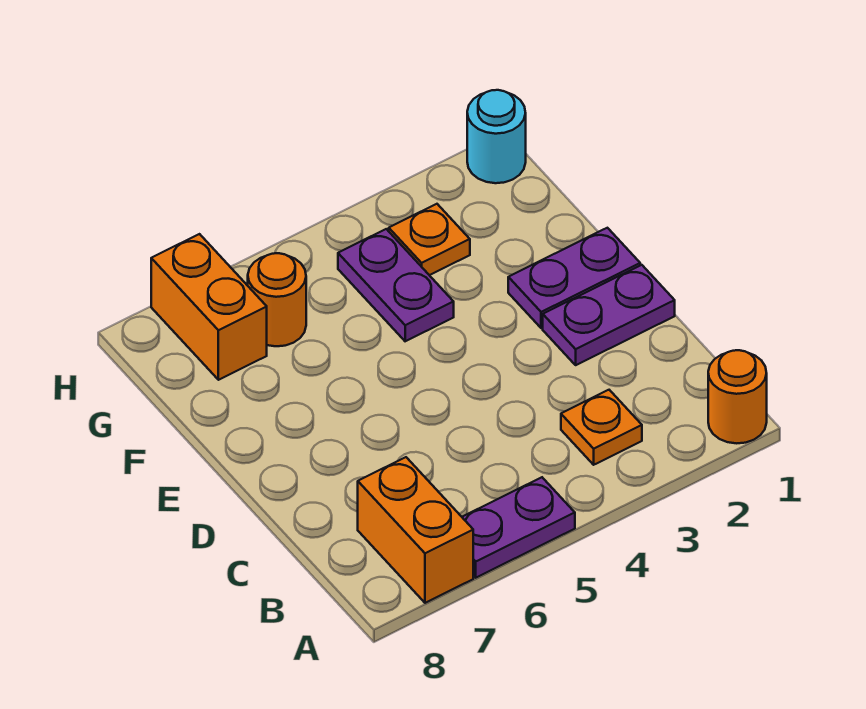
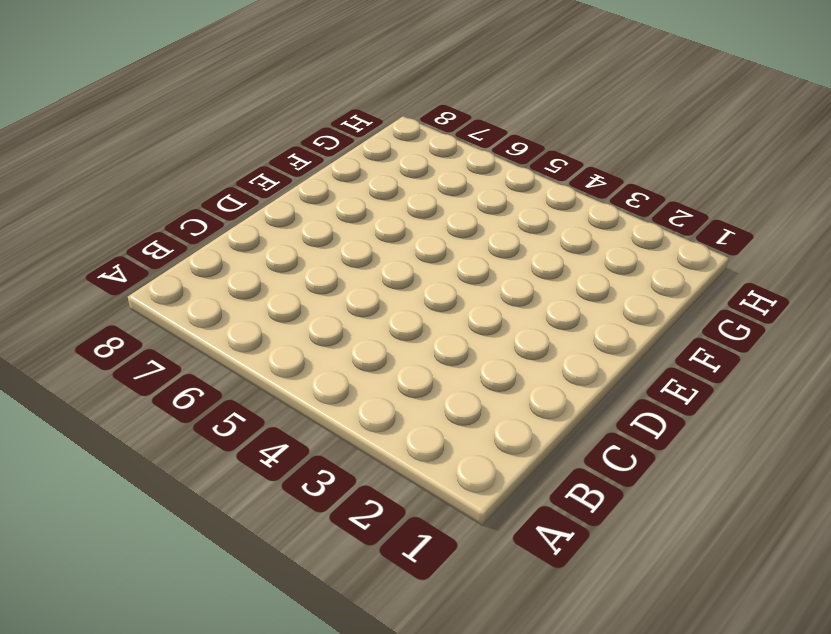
none -> orange 1x1 round brick [708,350,767,443]
none -> purple 1x2 plate [462,477,575,578]

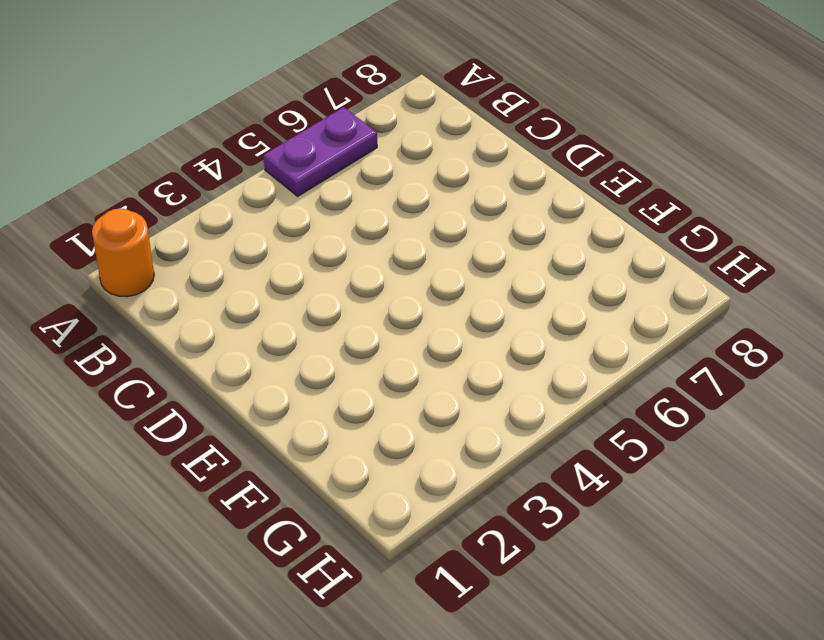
none -> orange 1x2 brick [358,457,473,603]
none -> orange 1x1 plate [561,390,642,465]

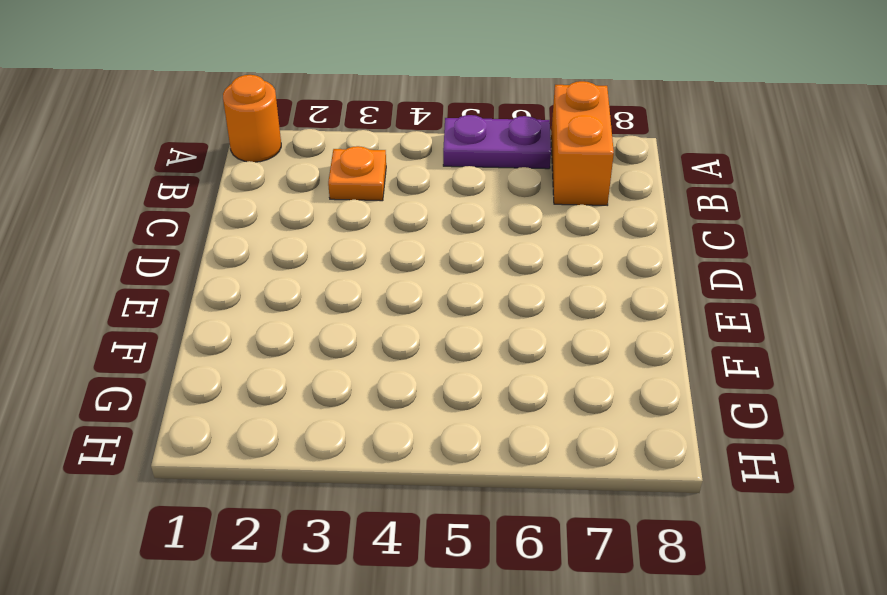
none -> purple 1x2 plate [543,265,675,365]
none -> purple 1x2 plate [508,228,640,328]

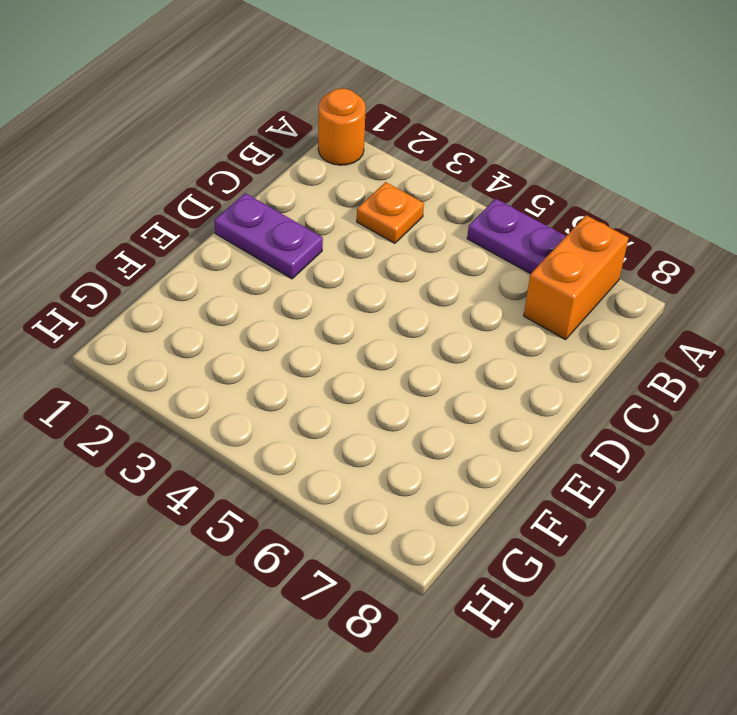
none -> purple 1x2 plate [508,228,640,328]
none -> purple 1x2 plate [338,229,454,341]

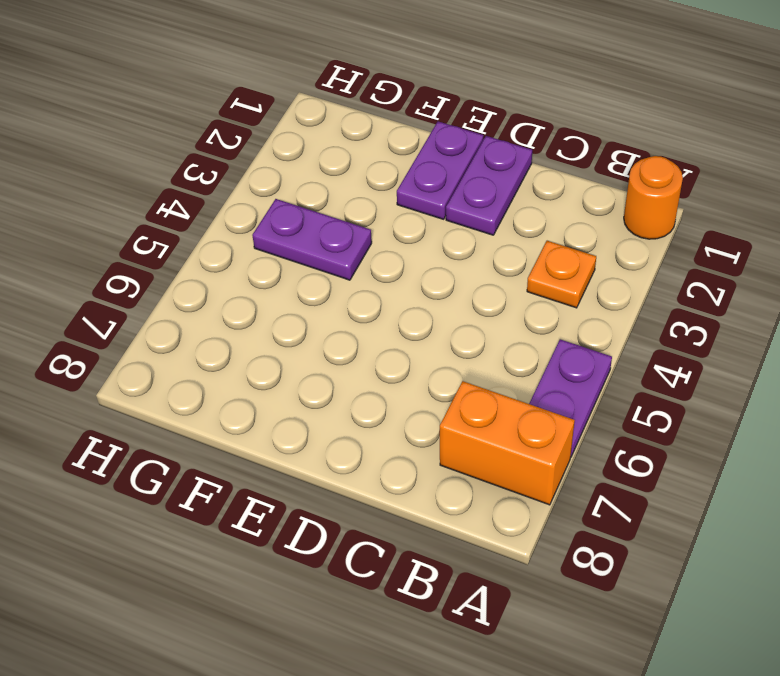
none -> orange 1x1 plate [389,204,470,275]
none -> orange 1x1 round brick [248,253,306,346]

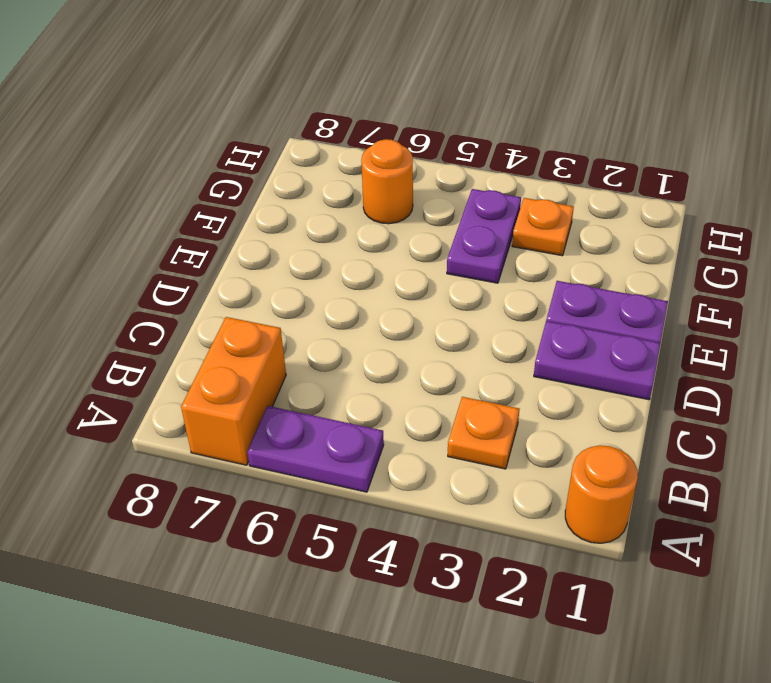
none -> orange 1x2 brick [151,234,267,380]
none -> cyan 1x1 round brick [467,90,526,183]

